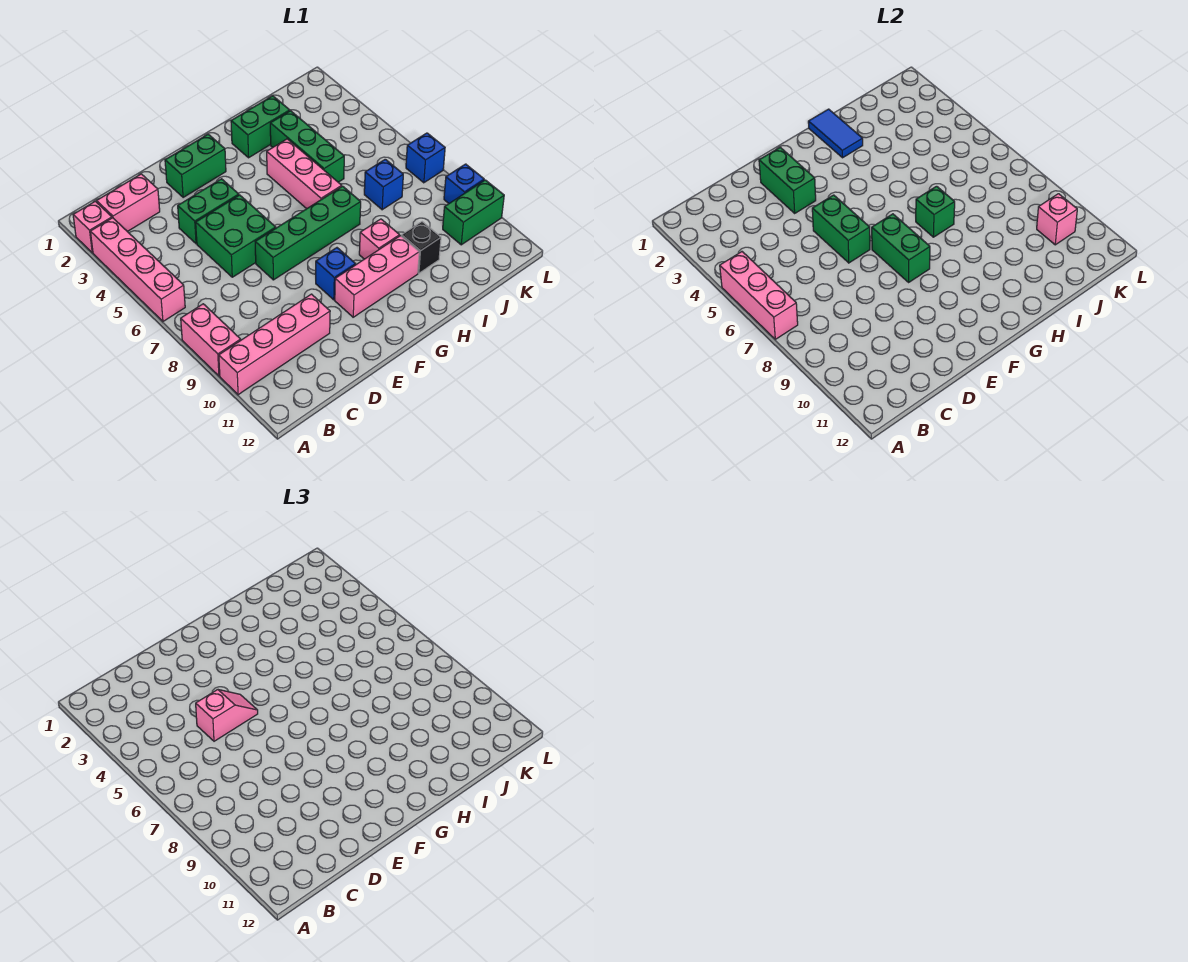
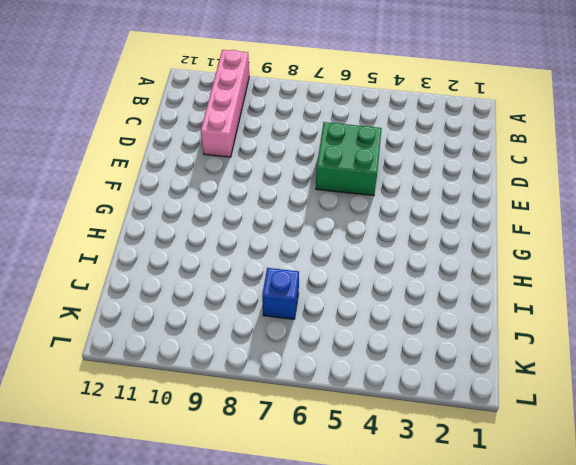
none -> pink 1x1 brick [73,201,112,253]
none -> pink 1x4 brick [90,218,185,321]
none -> pink 1x2 brick [181,304,241,376]

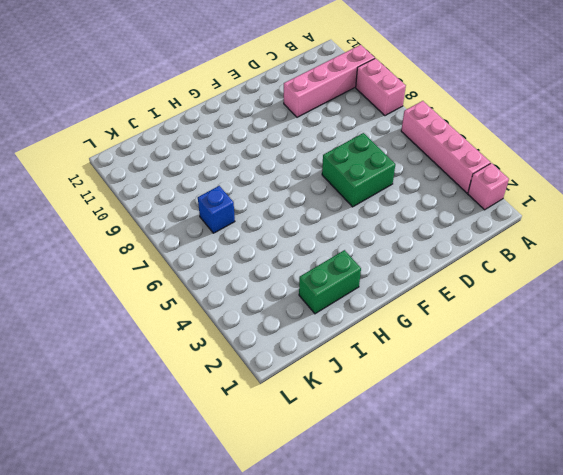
none -> pink 1x2 brick [97,174,160,232]
none -> green 1x2 brick [178,179,239,244]
none -> green 1x2 brick [165,134,226,198]

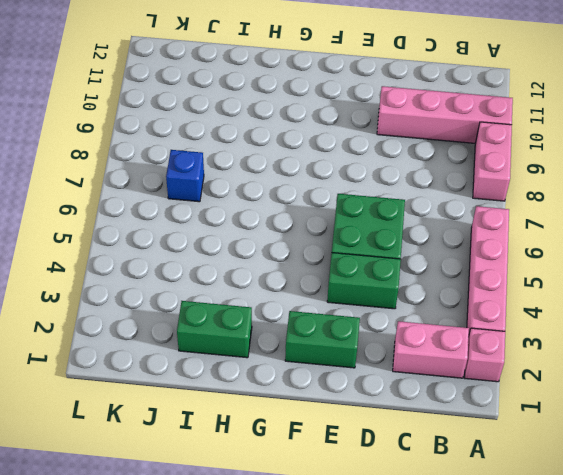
none -> green 1x4 brick [255,186,361,280]
none -> blue 1x1 brick [316,248,356,300]
none -> pink 1x3 brick [335,236,419,317]

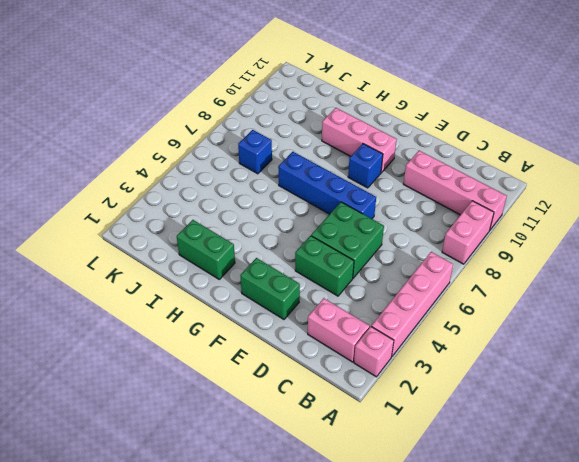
blue 1x4 brick [278,152,376,219] -> green 1x4 brick [255,186,361,280]
none -> pink 1x3 brick [267,139,342,209]
none -> pink 1x1 brick [359,219,400,259]
none -> green 1x3 brick [270,111,344,182]

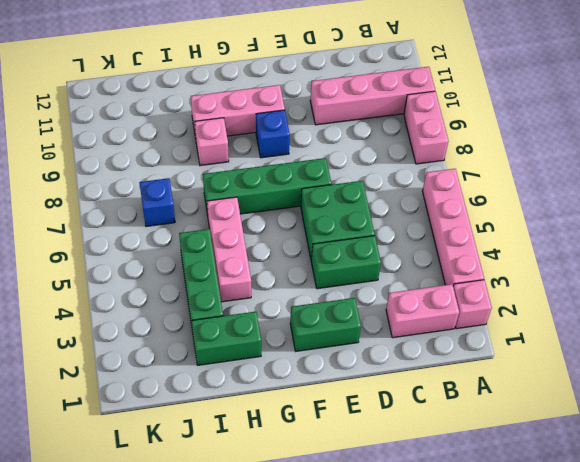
none -> black 1x1 brick [402,222,441,273]
none -> green 1x2 brick [443,180,504,245]
none -> blue 1x1 brick [406,133,445,183]

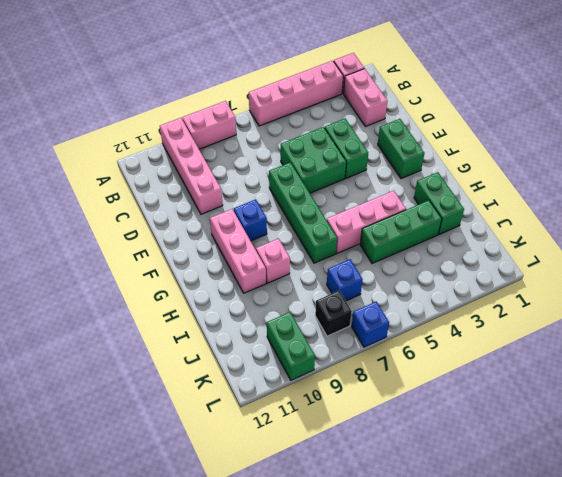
black 1x1 brick [315,291,352,336] -> black 1x1 brick moved to [402,222,441,273]
none -> blue 1x1 brick [444,164,484,203]
none -> pink 1x3 brick [720,252,798,339]
none -> green 1x2 brick [759,147,816,213]

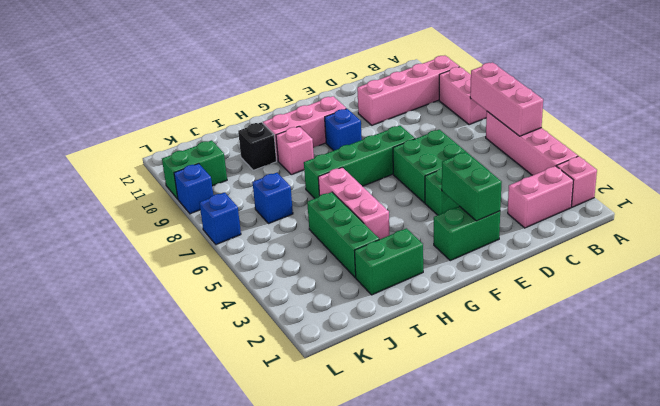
none -> green 1x2 brick [812,195,870,263]
none -> green 1x2 brick [872,214,930,282]
none -> blue 1x2 tile [808,109,863,158]

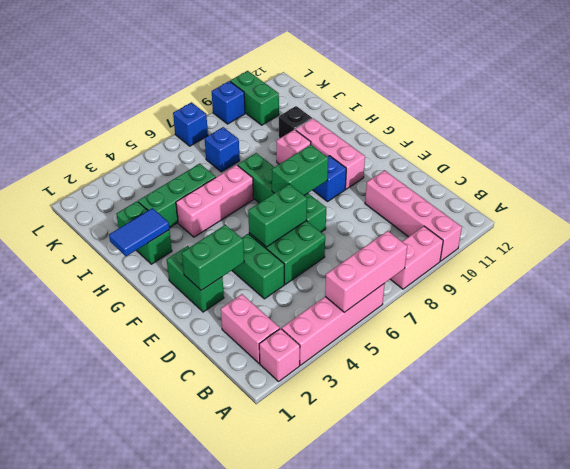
none -> green 1x1 brick [916,186,955,237]
none -> pink 1x1 brick [1037,194,1077,245]
none -> pink 1x2 slope [196,690,258,741]

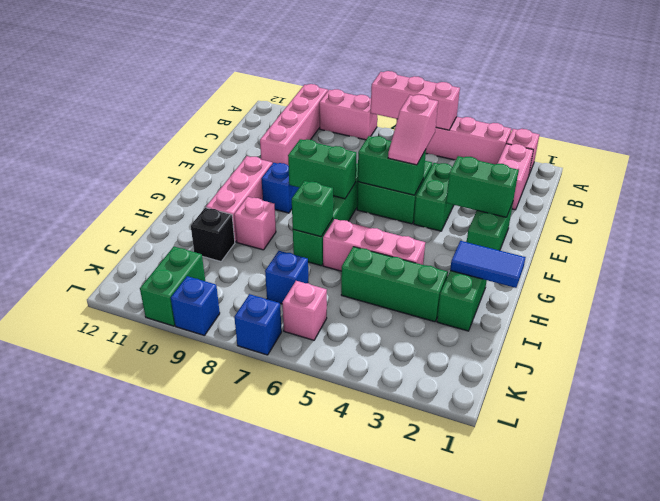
pink 1x1 brick [282,281,327,340] -> pink 1x1 brick moved to [1037,194,1077,245]

